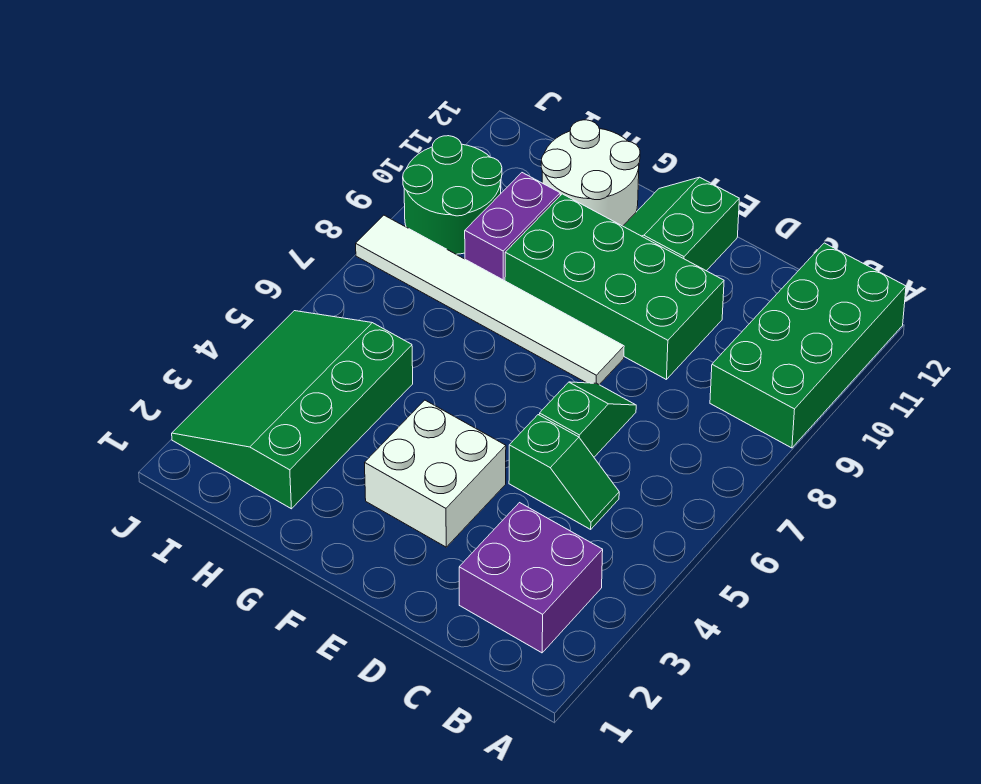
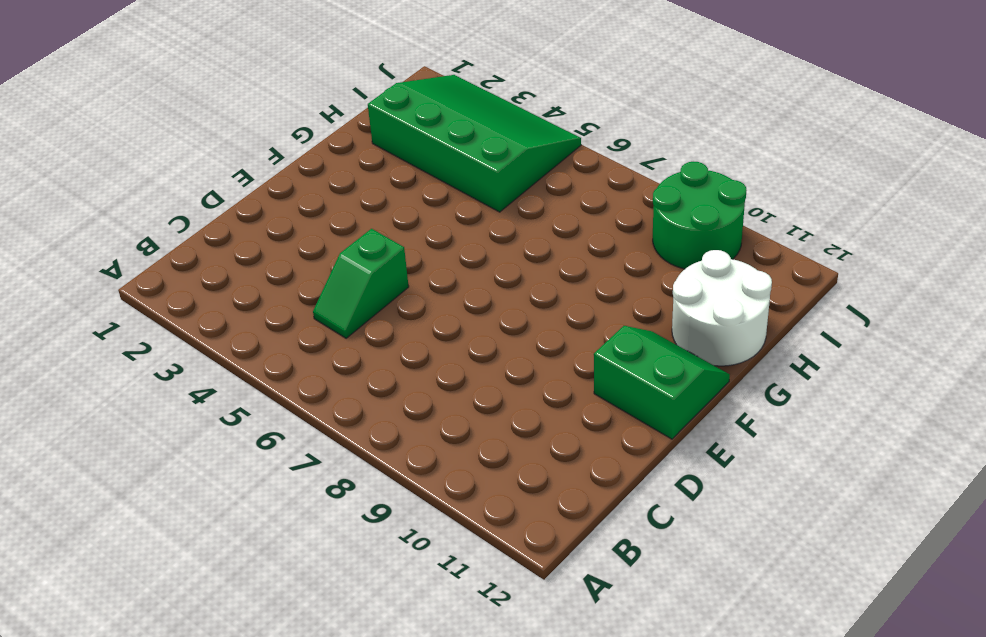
none -> green 2x4 brick [710,243,906,448]
none -> purple 2x2 brick [459,503,603,653]
none -> green 1x2 slope [539,382,636,457]

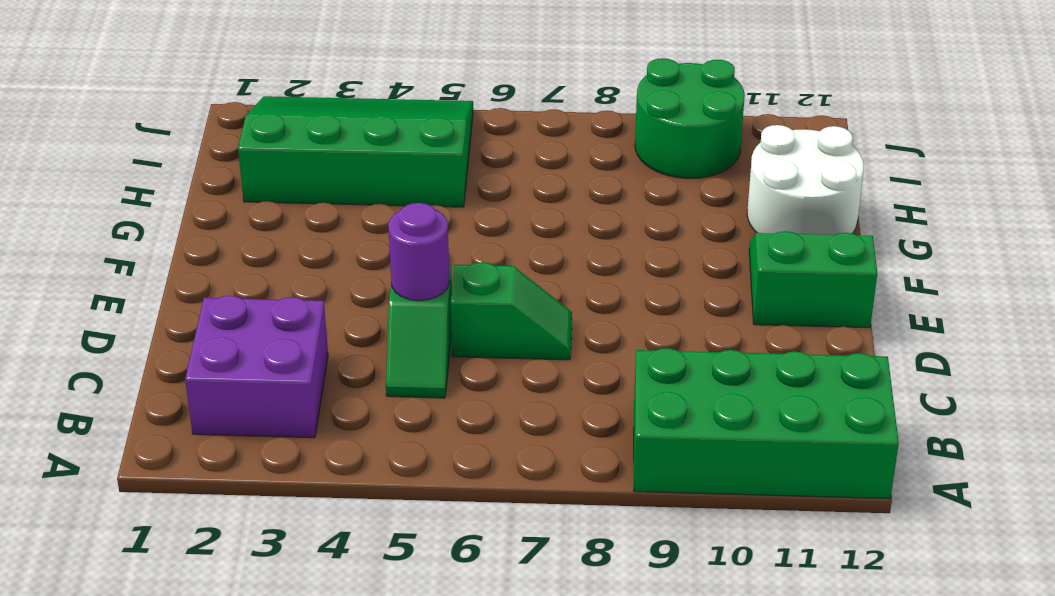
purple 1x1 round brick [388,203,449,301] -> none
none -> green 2x4 brick [505,194,724,379]
none -> white 2x2 brick [365,400,506,547]
none -> white 1x6 tile [356,215,624,385]

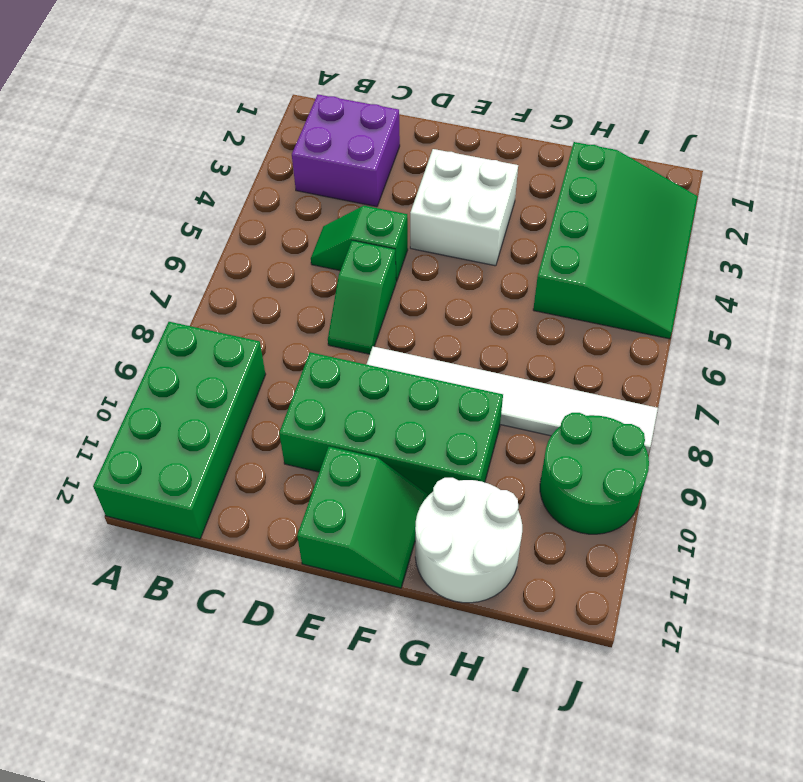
none -> purple 1x2 brick [465,173,560,281]

